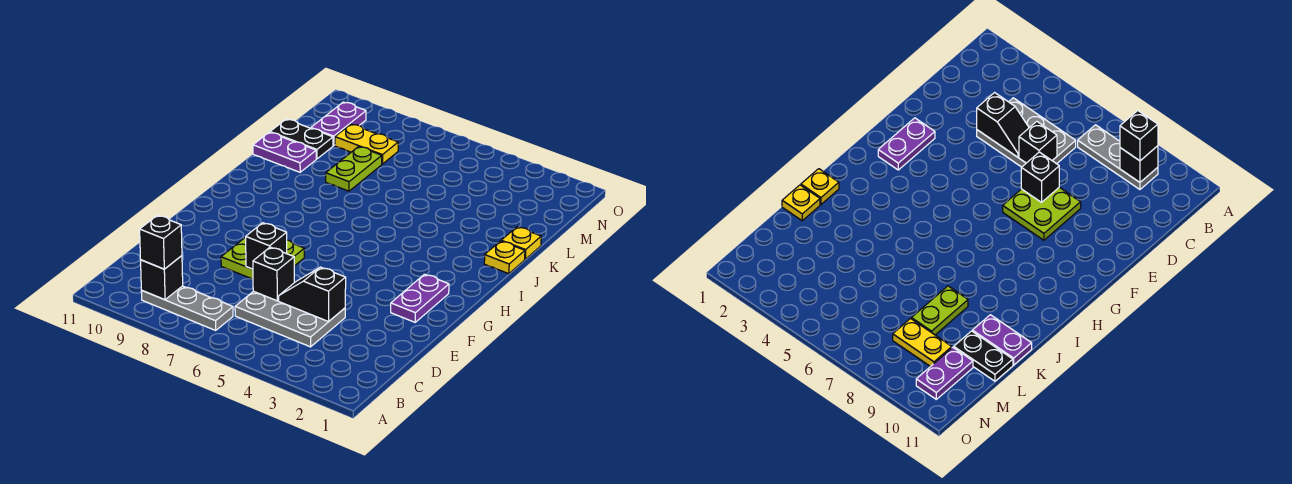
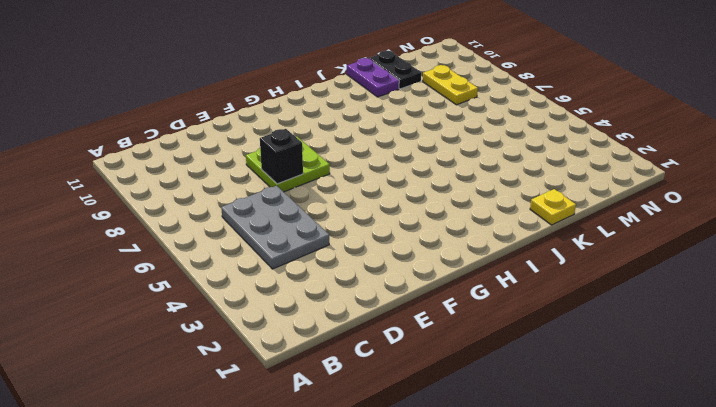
none -> grey 1x3 plate [141,286,233,330]
none -> purple 1x2 plate [391,274,449,322]
none -> yellow 1x1 plate [484,241,525,274]

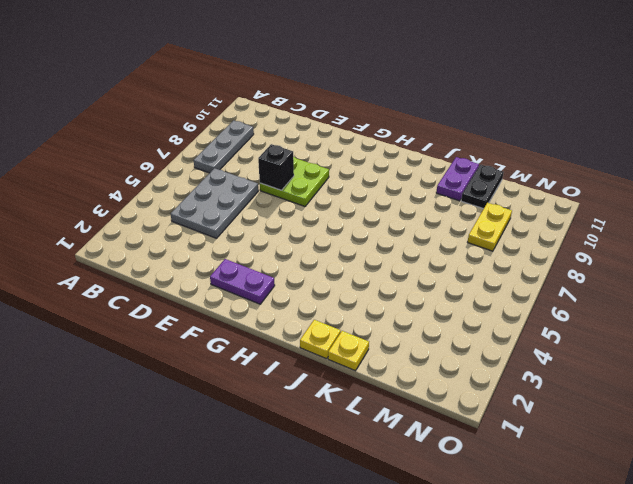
none -> lime 1x2 plate [326,147,382,191]
none -> purple 1x2 plate [311,102,366,145]
none -> black 1x1 brick [141,256,183,300]

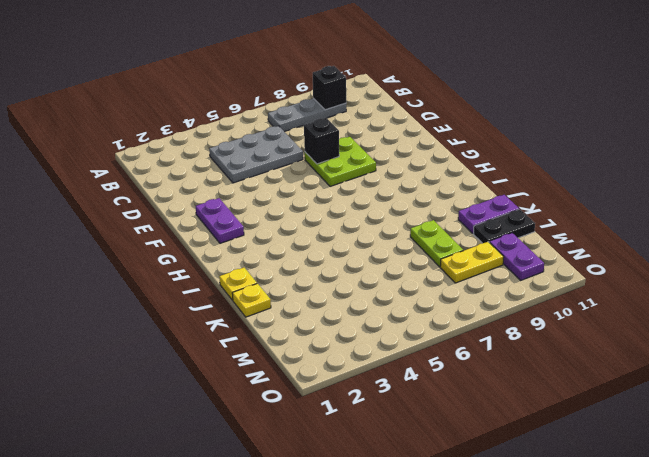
none -> black 1x2 slope [279,267,346,322]
none -> black 1x1 brick [253,247,294,301]
none -> black 1x1 brick [140,215,182,269]

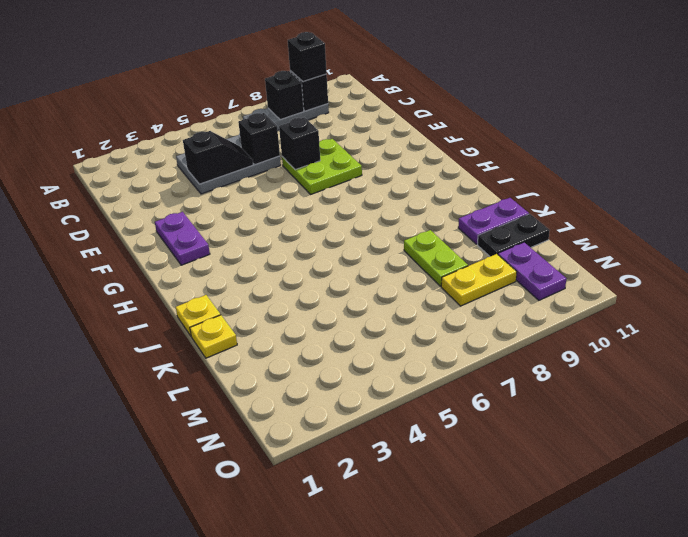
black 1x1 brick [265,71,304,120] -> none

